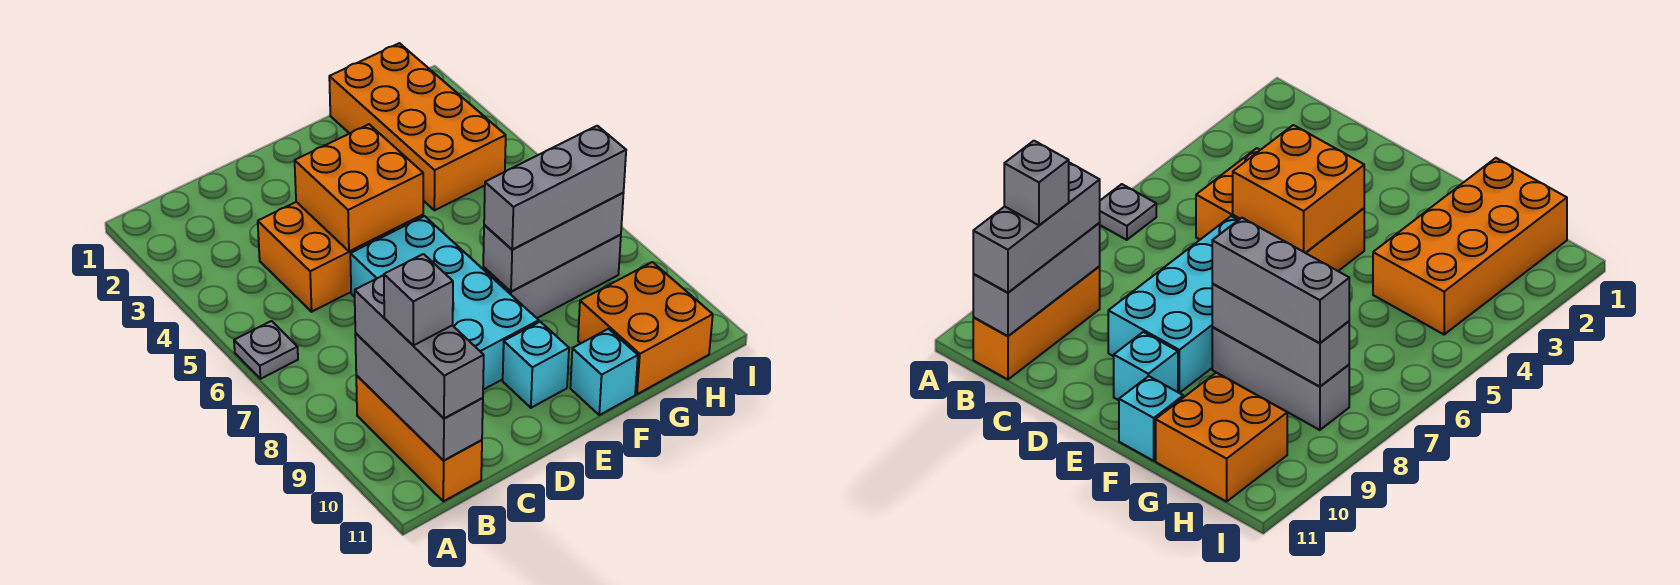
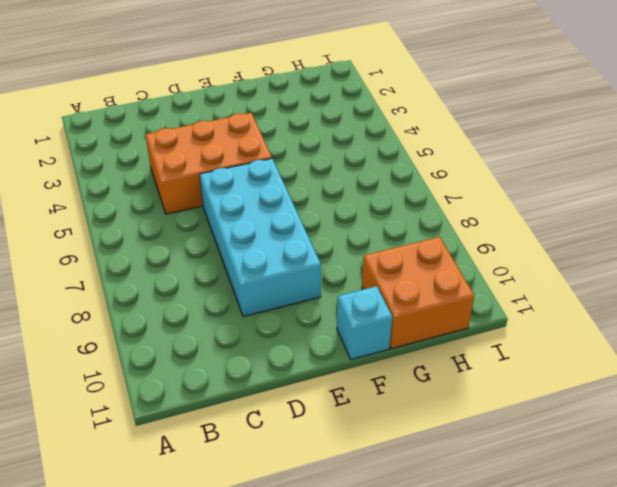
none -> grey 1x1 plate [234,321,298,379]
none -> orange 1x3 brick [356,375,482,501]
none -> cyan 1x1 brick [503,322,569,408]

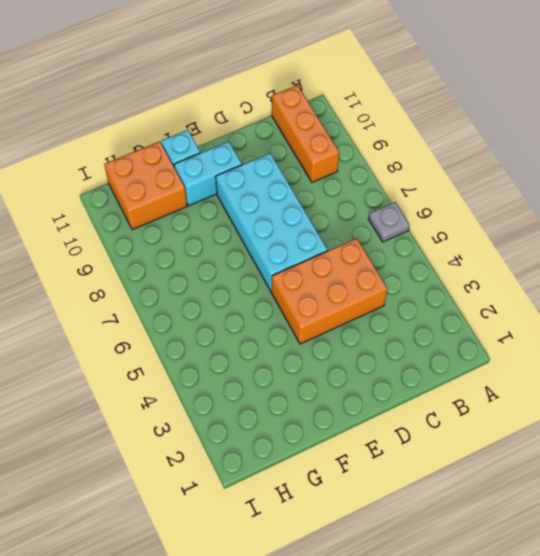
cyan 1x2 brick [174,141,242,206] -> cyan 1x1 brick [503,322,569,408]
none -> grey 1x3 brick [483,235,621,318]
none -> orange 2x4 brick [329,43,506,210]
none -> grey 1x3 brick [355,333,483,461]

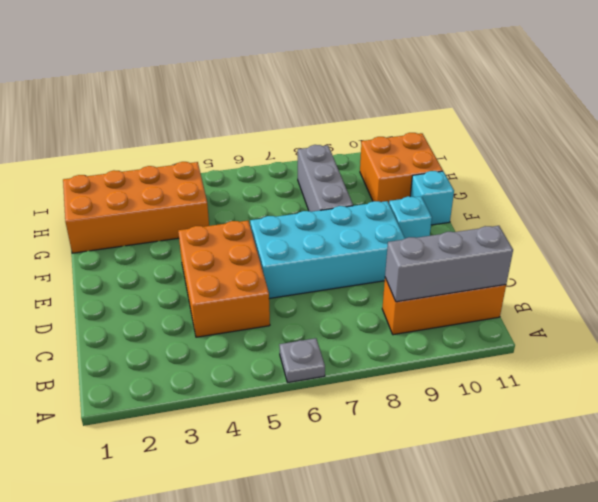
none -> orange 2x2 brick [295,124,423,252]
none -> grey 1x3 brick [483,193,624,291]
none -> grey 1x3 brick [355,275,484,419]

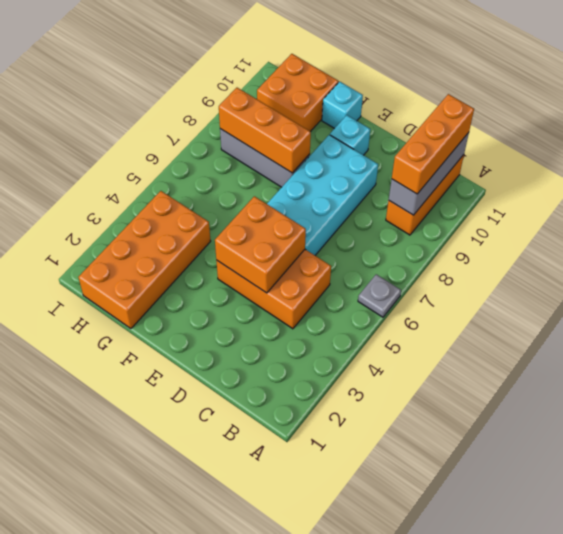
orange 1x3 brick [392,94,474,194] -> grey 1x3 brick [355,275,484,419]
orange 1x3 brick [219,88,311,173] -> grey 1x3 brick [483,193,624,291]
none -> grey 1x3 brick [484,126,626,249]
none -> grey 1x1 brick [384,254,453,345]

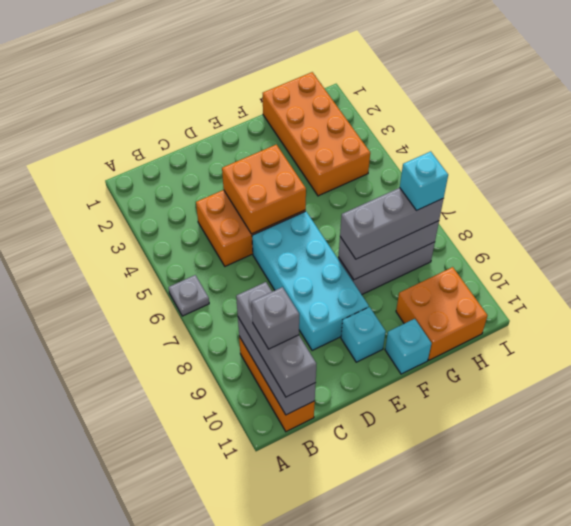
cyan 1x1 brick [400,151,448,210] -> none

